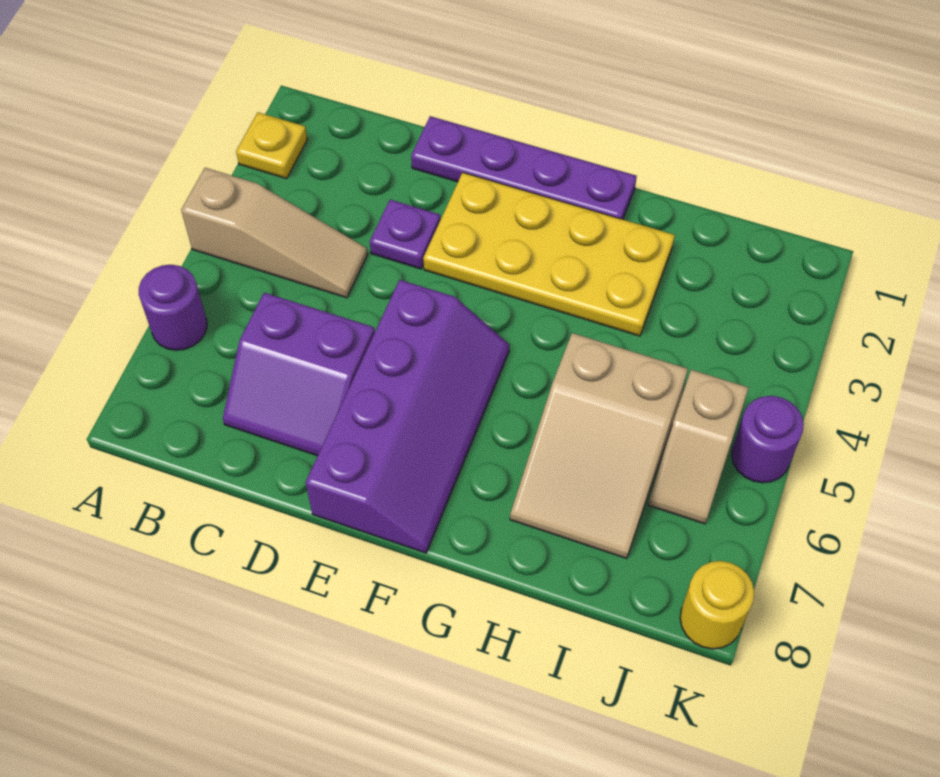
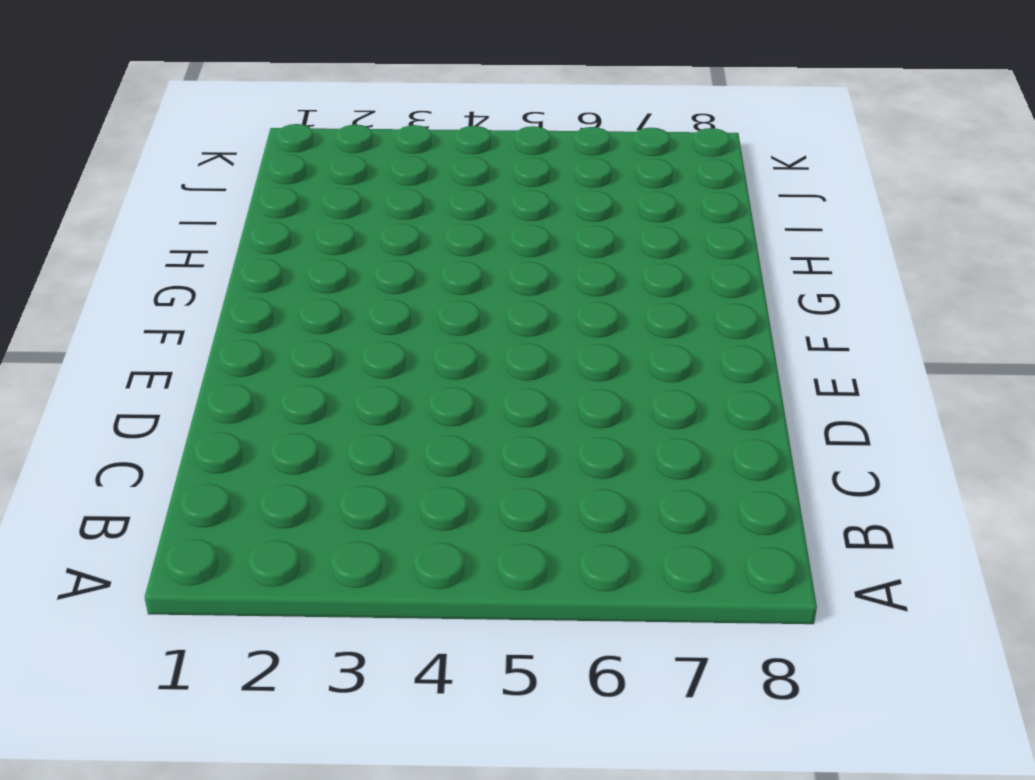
none -> yellow 1x1 plate [236,112,307,179]
none -> tan 1x3 slope [181,168,367,298]
none -> purple 1x1 round brick [139,265,207,350]

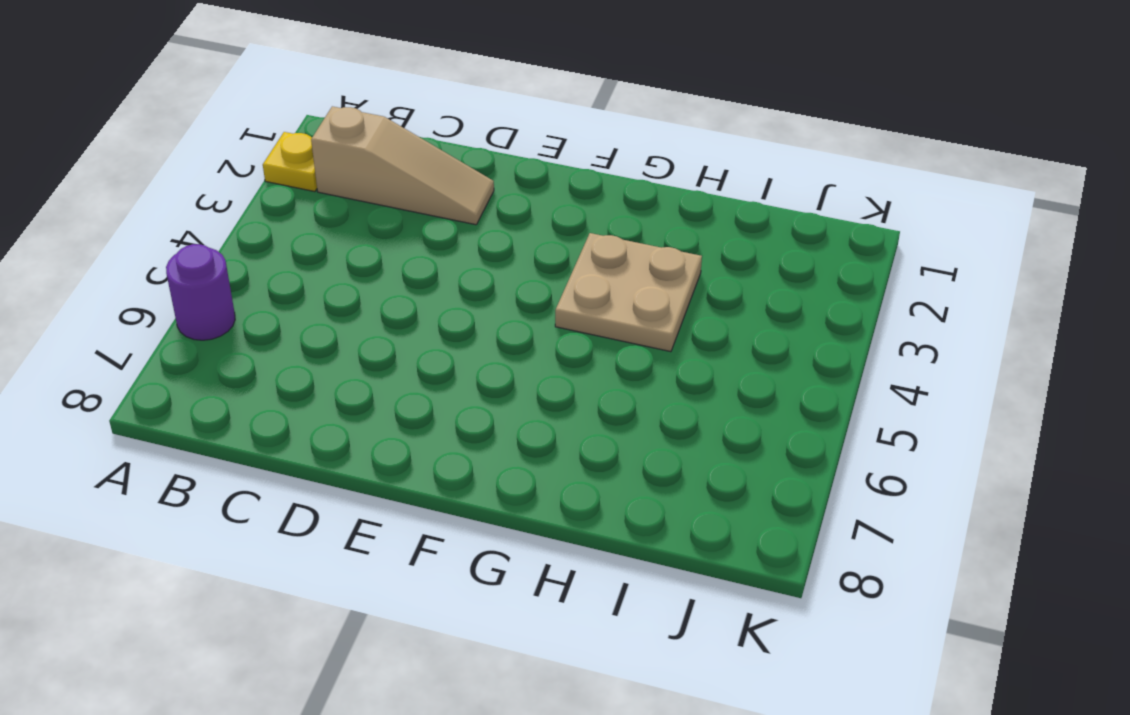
tan 1x3 slope [311,106,494,225] -> tan 1x3 slope moved to [181,168,367,298]
tan 2x2 plate [555,233,702,352] -> yellow 2x4 plate [423,173,675,336]
none -> purple 2x2 slope [223,293,375,456]
none -> purple 1x4 plate [411,116,637,219]
none -> purple 1x1 plate [370,200,440,269]

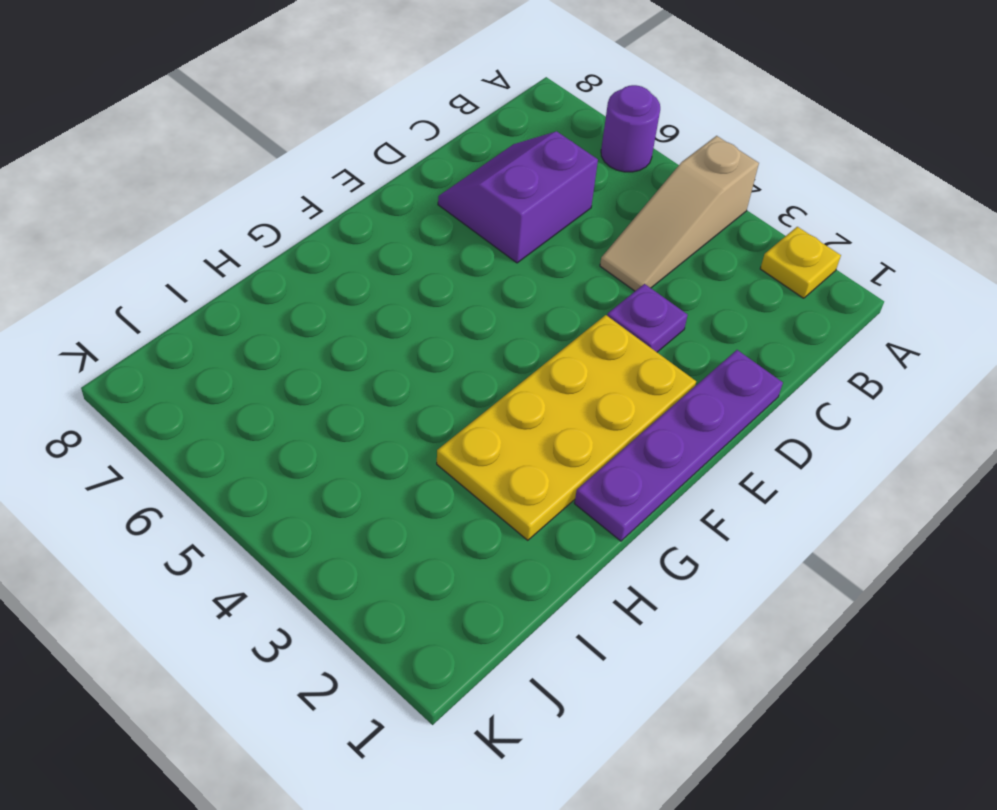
none -> purple 2x4 slope [306,280,510,553]
none -> tan 2x3 slope [510,333,688,558]
none -> tan 1x2 slope [648,370,748,524]

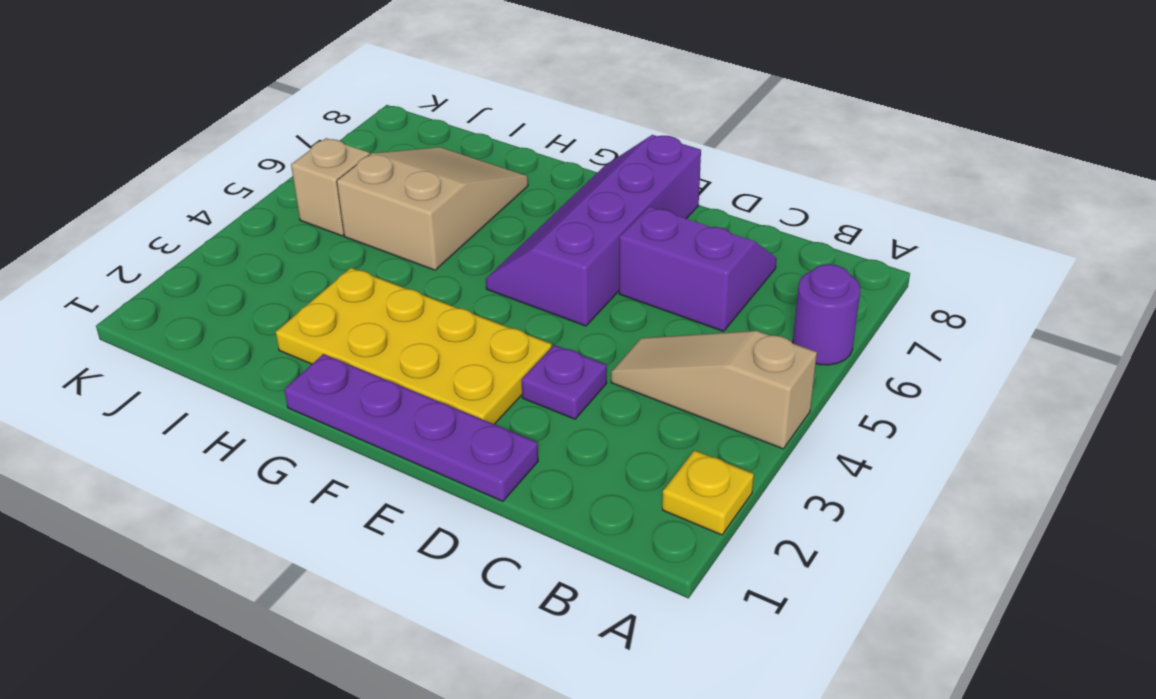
none -> purple 1x1 round brick [732,396,804,483]
none -> yellow 1x1 round brick [680,561,754,649]

